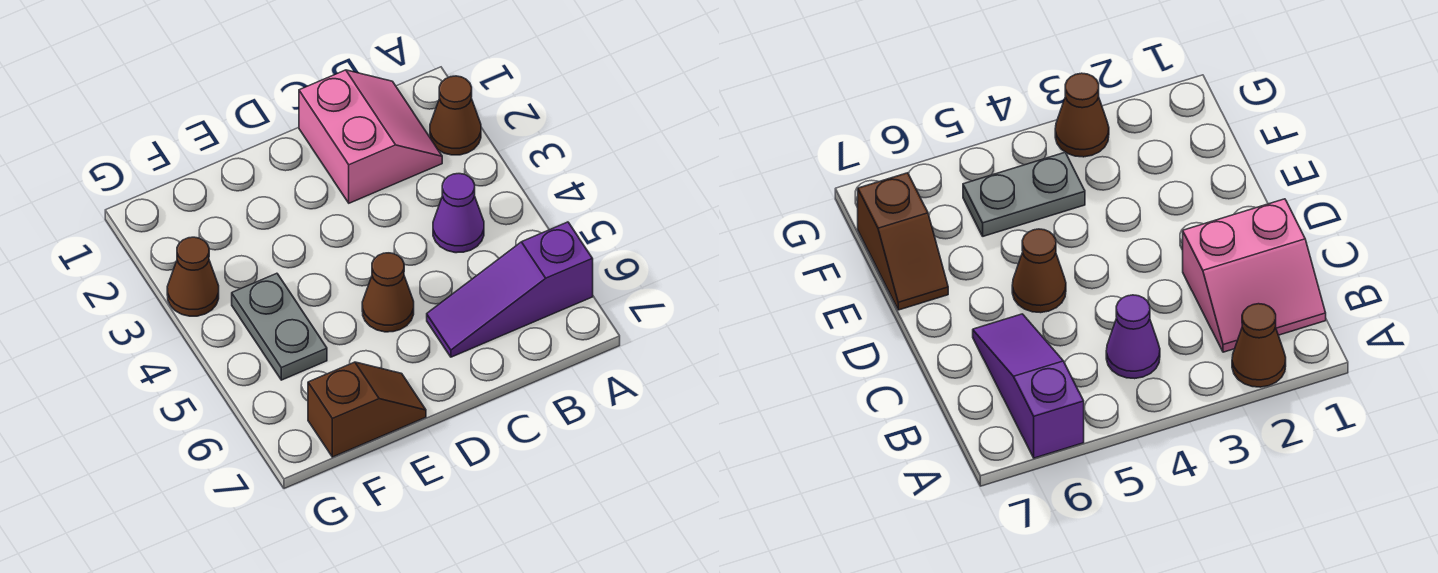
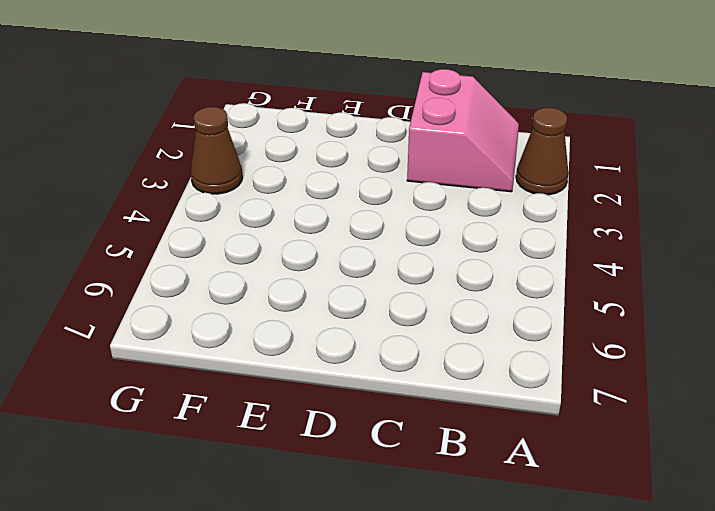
none -> purple 1x3 slope [427,222,593,357]
none -> purple 1x1 cone [433,174,484,253]

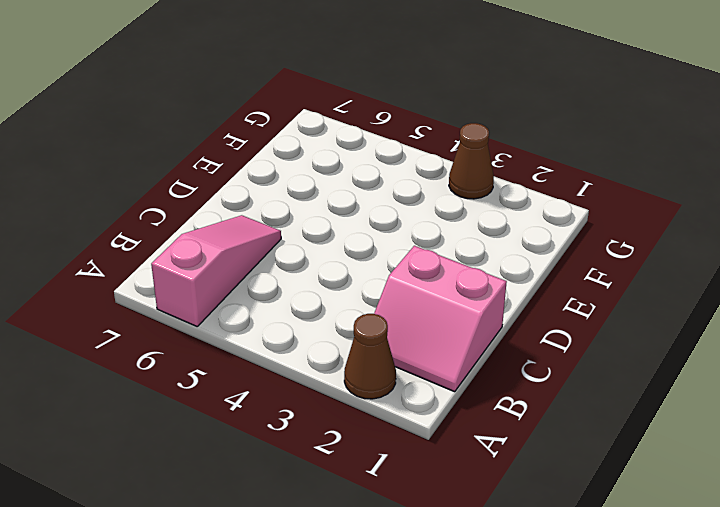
pink 1x3 slope [151,215,281,326] -> purple 1x3 slope [427,222,593,357]
none -> purple 1x1 cone [433,174,484,253]
none -> brown 1x1 cone [362,253,414,332]

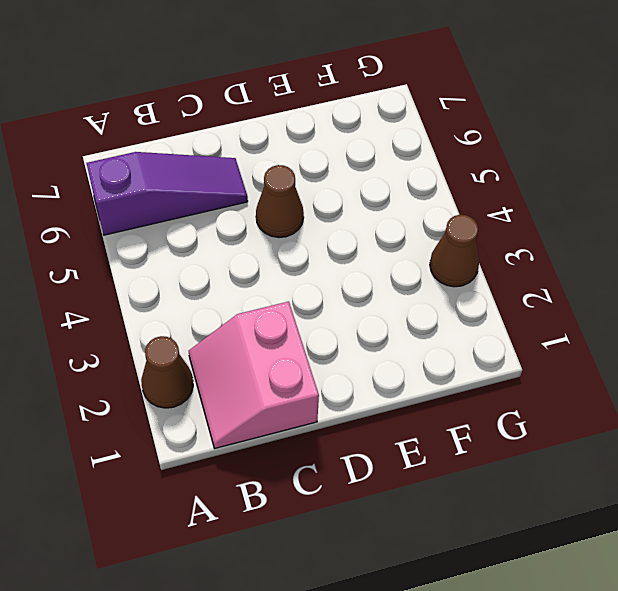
none -> purple 1x1 cone [433,174,484,253]
none -> brown 1x2 slope [308,362,426,457]

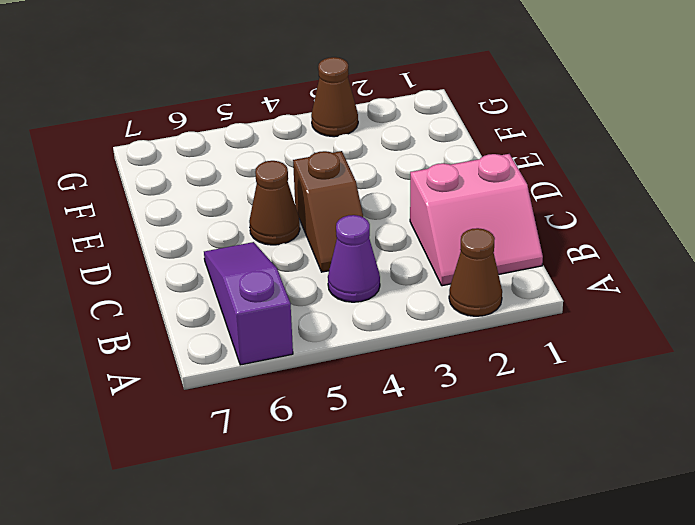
brown 1x2 slope [293,151,363,272] -> brown 1x2 slope moved to [308,362,426,457]
none -> grey 1x2 plate [232,273,327,380]

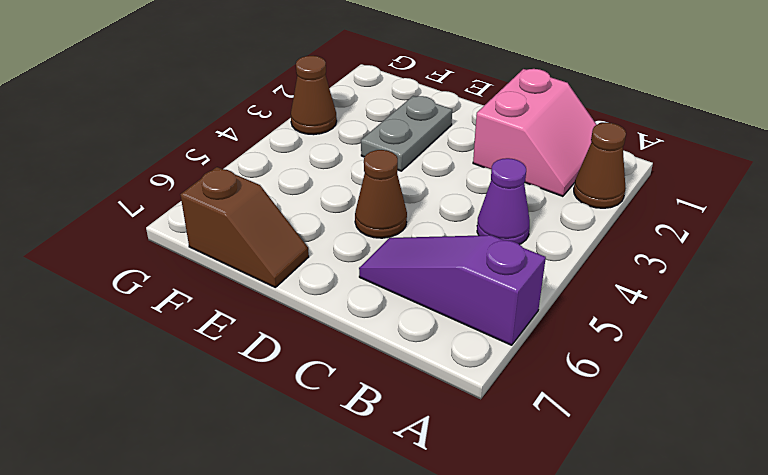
grey 1x2 plate [361,96,452,171] -> grey 1x2 plate moved to [232,273,327,380]

